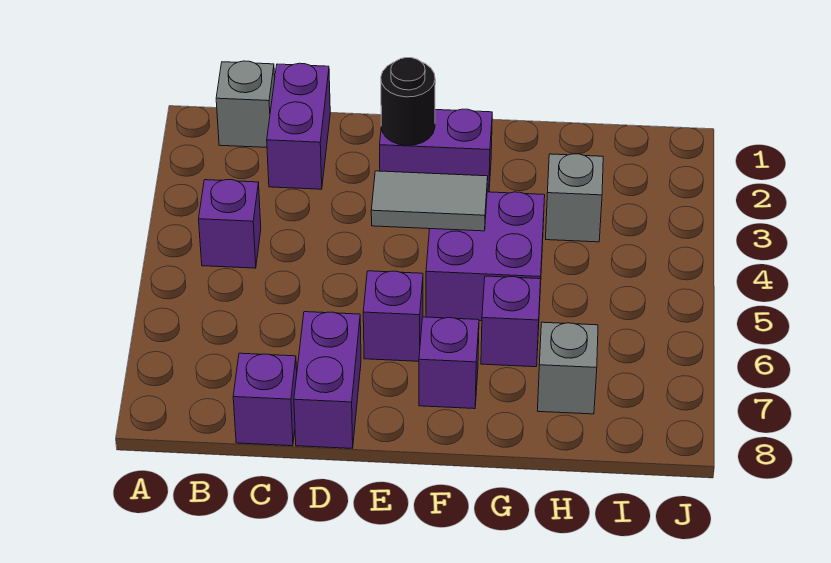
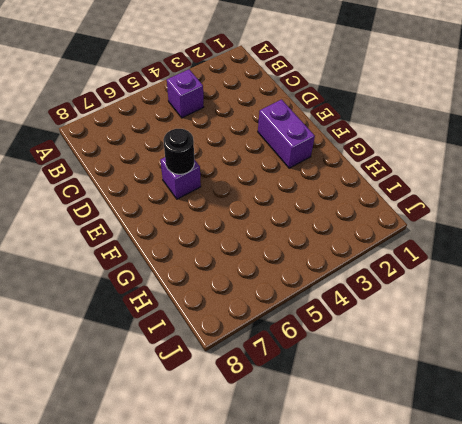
black 1x1 round brick [163,129,194,174] -> black 1x1 round brick moved to [381,58,435,145]
none -> grey 1x1 brick [216,61,275,147]
none -> purple 1x2 brick [267,63,330,189]
none -> purple 1x1 brick [233,353,297,446]

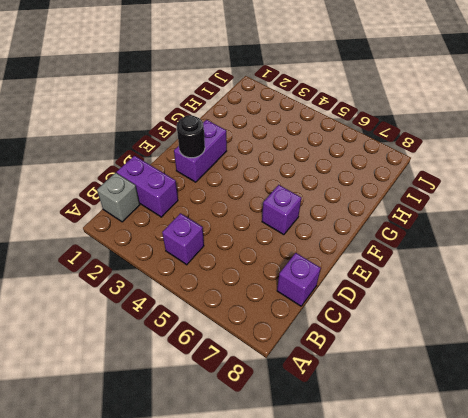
none -> purple 1x2 brick [294,312,361,448]
none -> purple 2x2 brick [426,192,545,321]
none -> purple 1x1 brick [419,317,479,409]

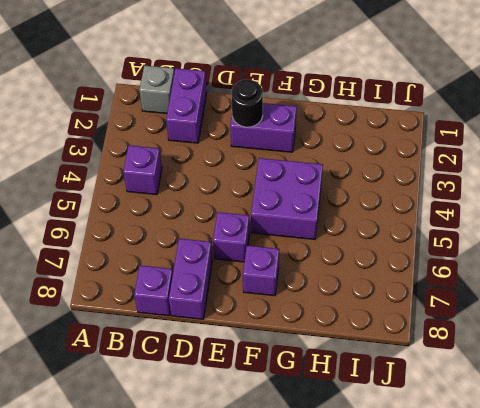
none -> purple 1x1 brick [481,276,541,367]
none -> grey 1x1 brick [546,154,603,242]
none -> grey 1x1 brick [538,322,598,414]

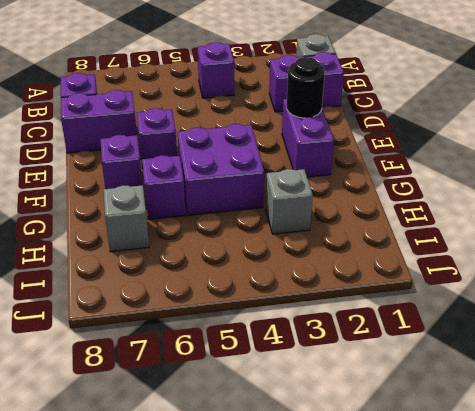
none -> grey 1x2 tile [371,171,488,231]

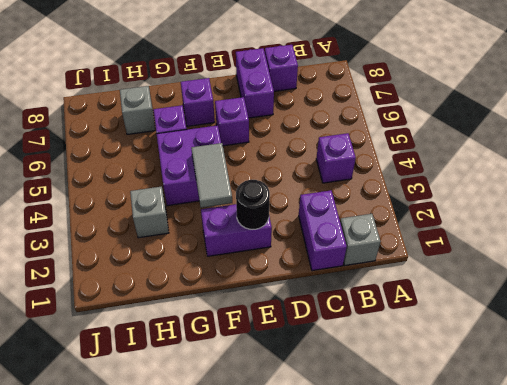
grey 1x2 tile [191,143,232,208] -> grey 1x2 tile turned to [371,171,488,231]

